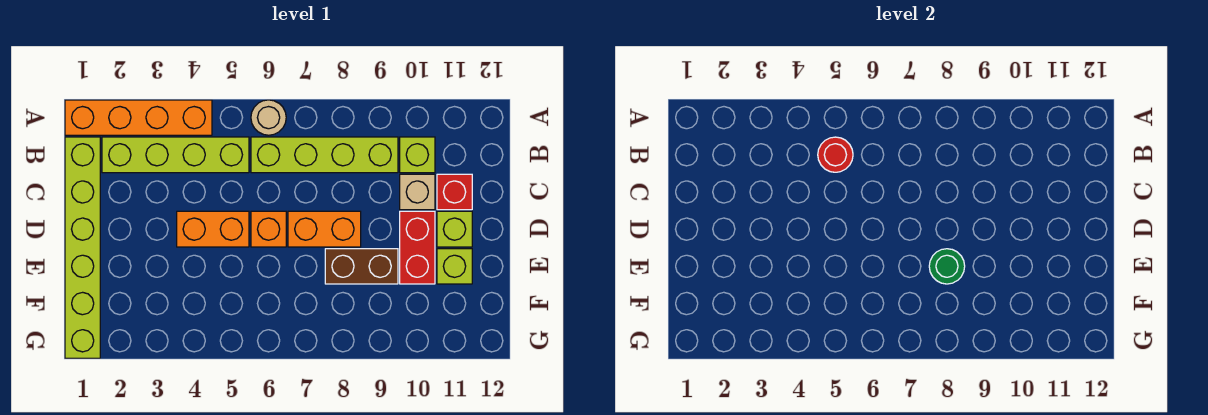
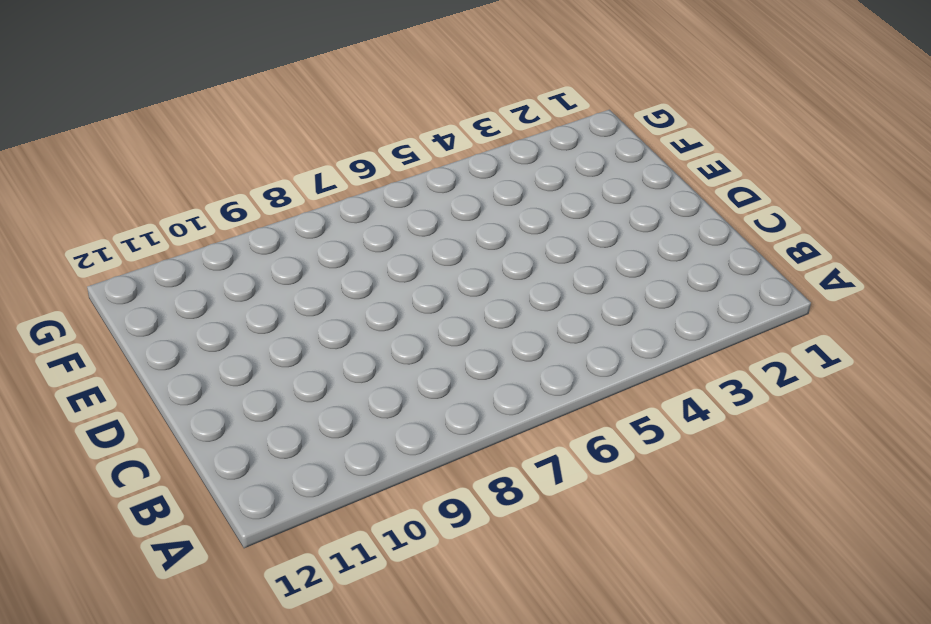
none -> orange 1x4 brick [65,100,212,135]
none -> tan 1x1 round brick [251,100,286,135]
none -> lime 1x6 brick [65,137,100,358]

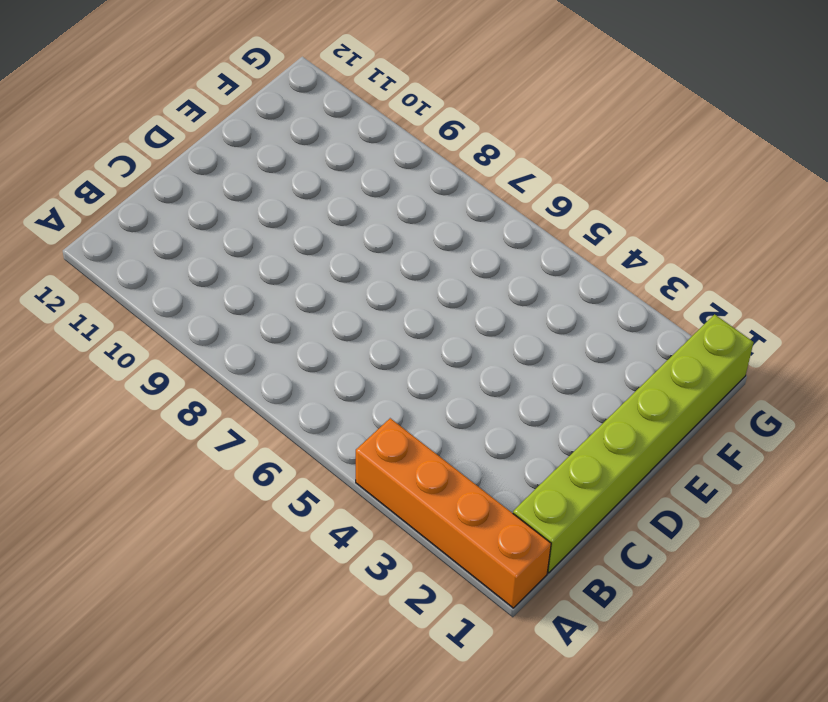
none -> tan 1x1 round brick [251,100,286,135]
none -> lime 1x4 brick [102,137,249,173]
none -> lime 1x4 brick [251,137,398,173]

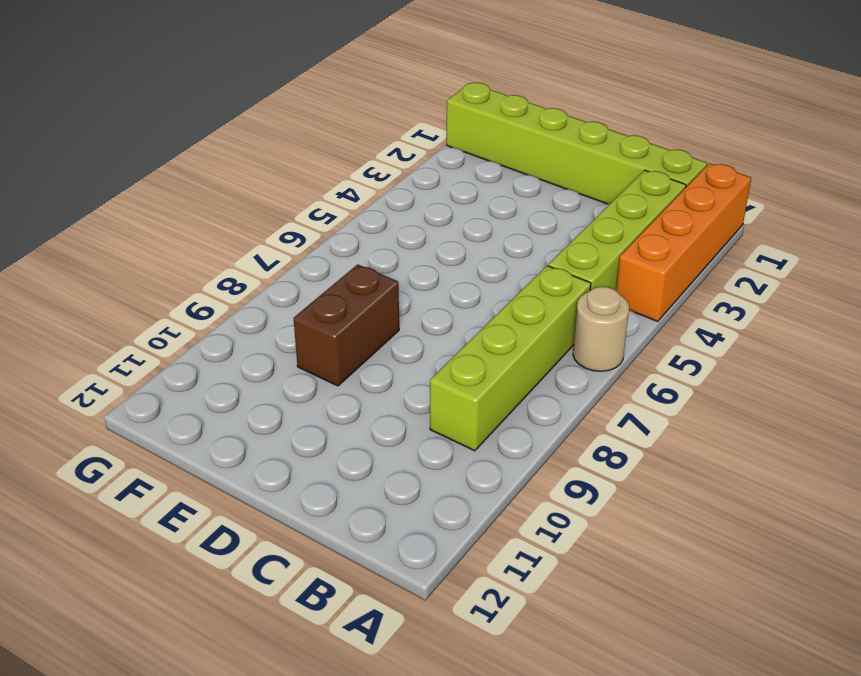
none -> lime 1x1 brick [400,137,435,173]
none -> tan 1x1 brick [400,174,435,210]
none -> red 1x1 brick [437,174,472,210]

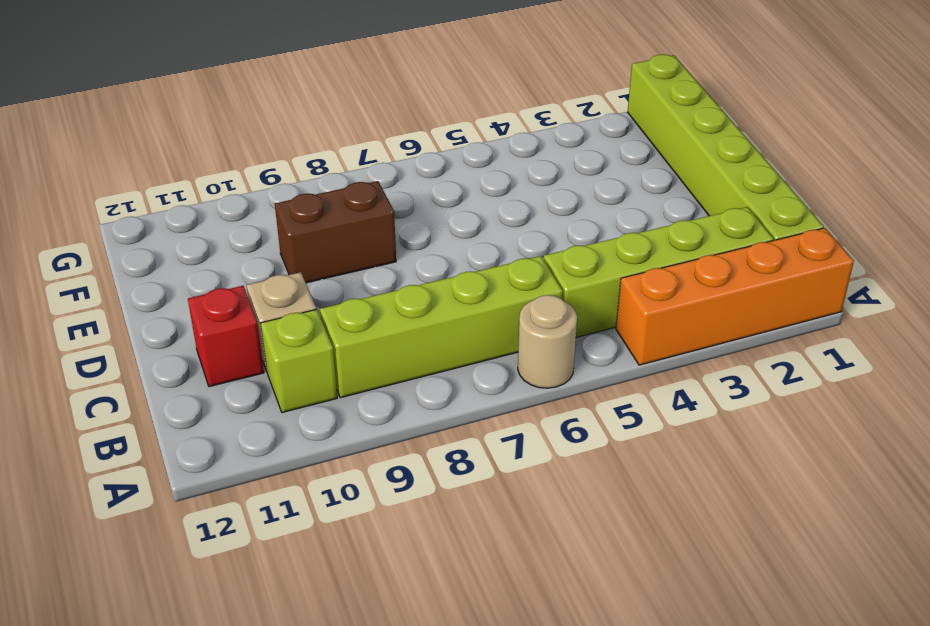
none -> orange 1x2 brick [177,211,249,247]
none -> orange 1x1 brick [251,211,286,247]
none -> orange 1x2 brick [288,211,361,247]

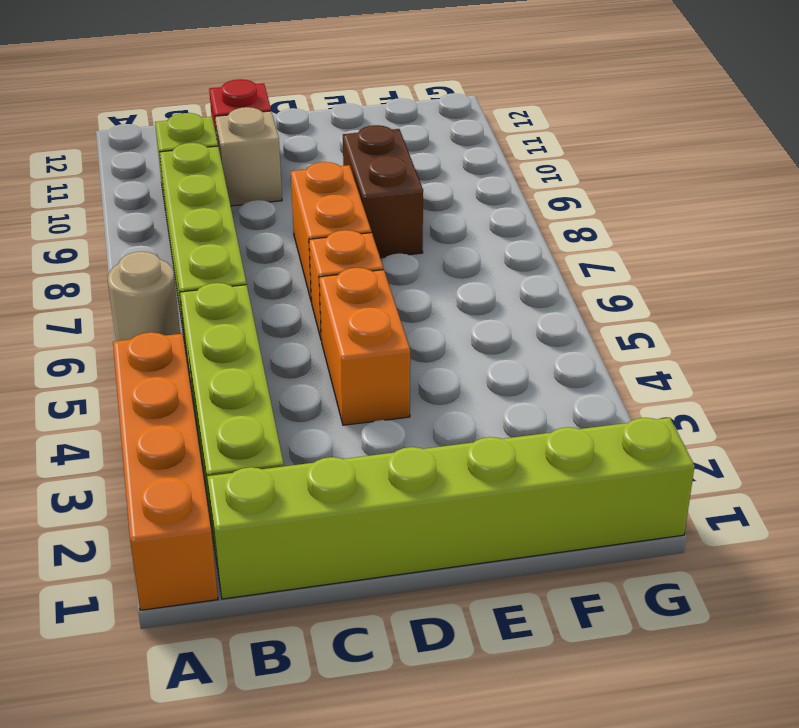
none -> red 1x2 brick [400,211,435,284]
none -> lime 1x1 brick [437,211,472,247]
none -> lime 1x1 brick [437,249,472,284]

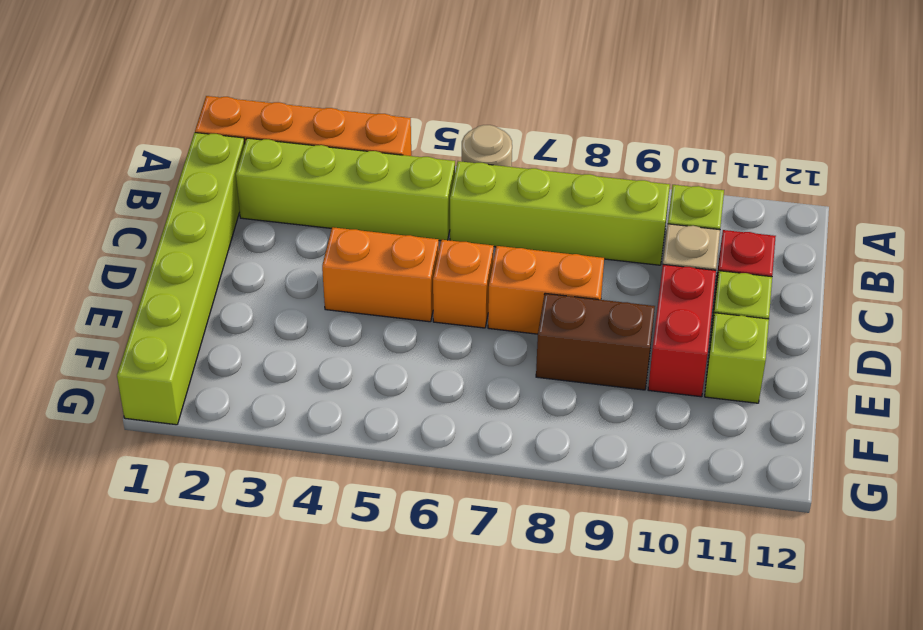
none -> red 1x1 round brick [818,137,853,172]
none -> green 1x1 round brick [929,249,965,284]

